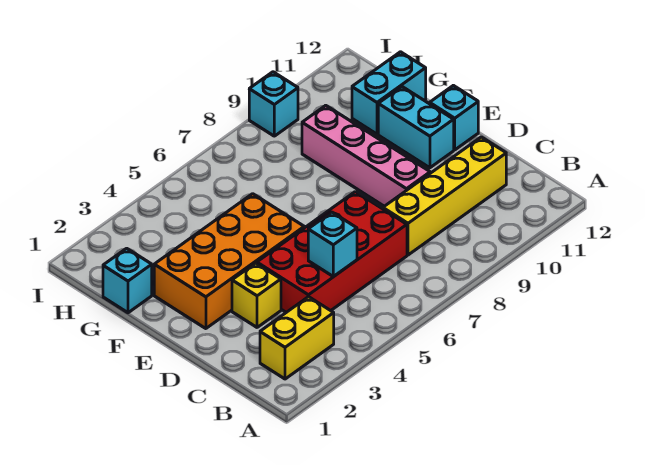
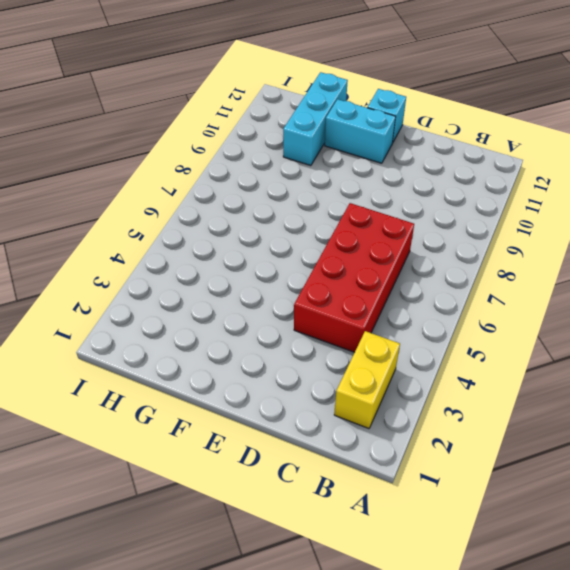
cyan 1x3 brick [283,72,348,166] -> cyan 1x2 brick [352,52,426,134]
none -> yellow 1x4 brick [383,137,506,255]
none -> yellow 1x1 brick [232,263,281,327]
none -> pink 1x4 brick [302,105,430,206]

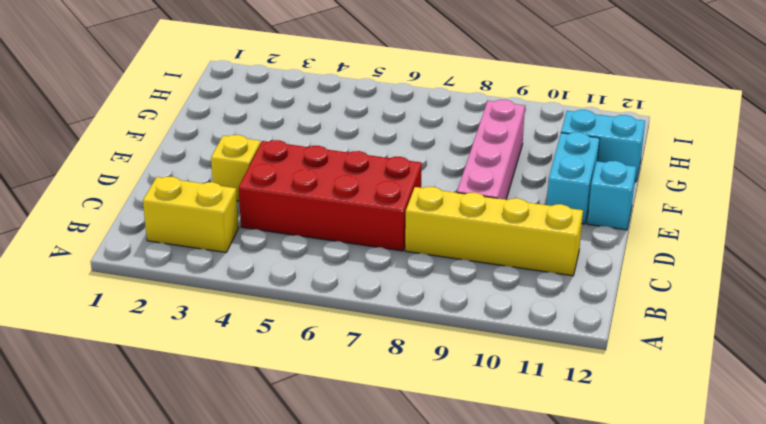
none -> orange 2x4 brick [154,194,304,329]
none -> cyan 1x1 brick [103,248,152,313]
none -> cyan 1x1 brick [249,72,298,136]

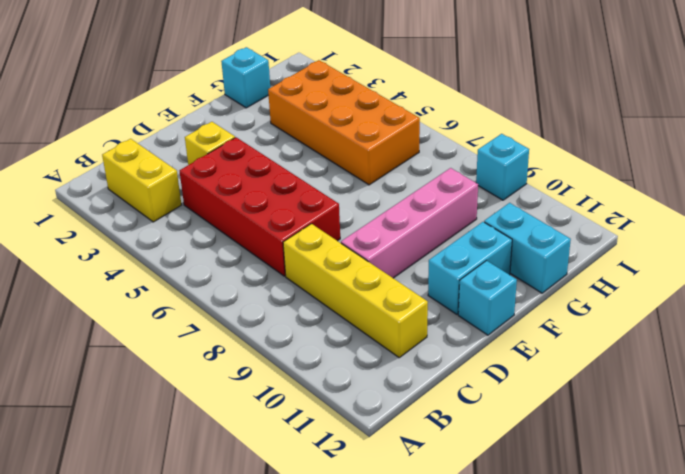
orange 2x4 brick [268,60,420,185] -> orange 2x4 brick moved to [154,194,304,329]
none -> cyan 1x1 brick [308,212,357,277]

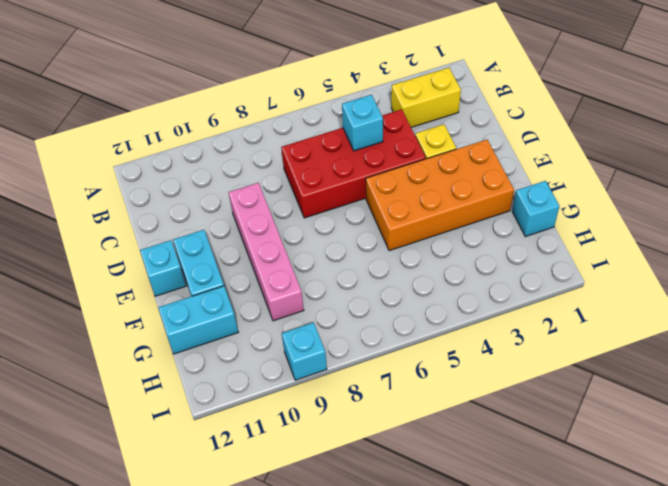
none -> yellow 1x4 brick [383,137,506,255]

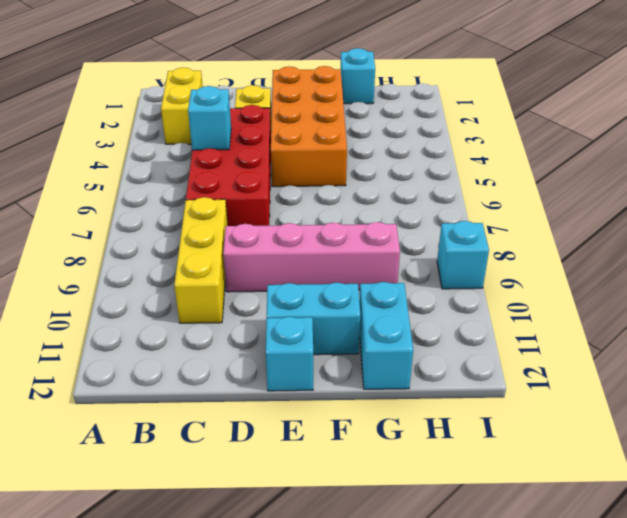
yellow 1x3 brick [174,197,228,323] -> yellow 1x4 brick [383,137,506,255]

